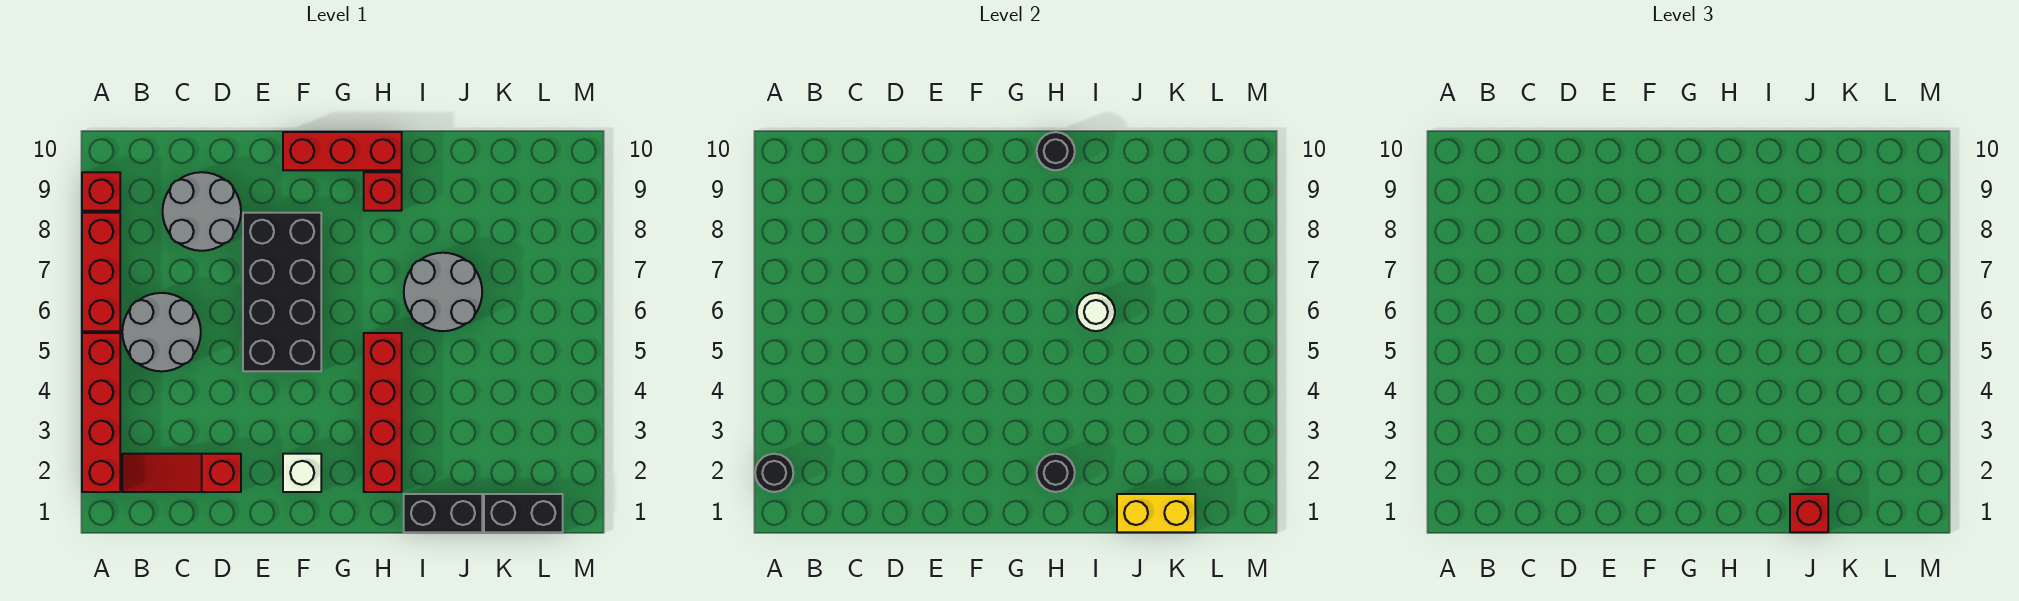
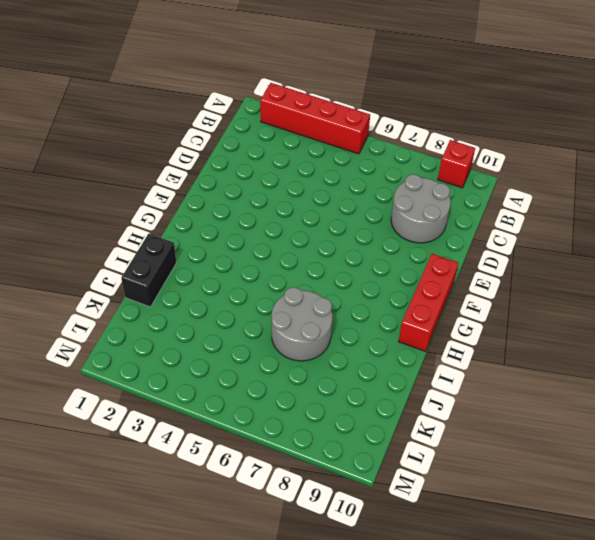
none -> red 1x3 brick [82,213,120,331]
none -> red 1x3 slope [122,454,241,492]
none -> grey 2x2 round brick [122,293,201,371]

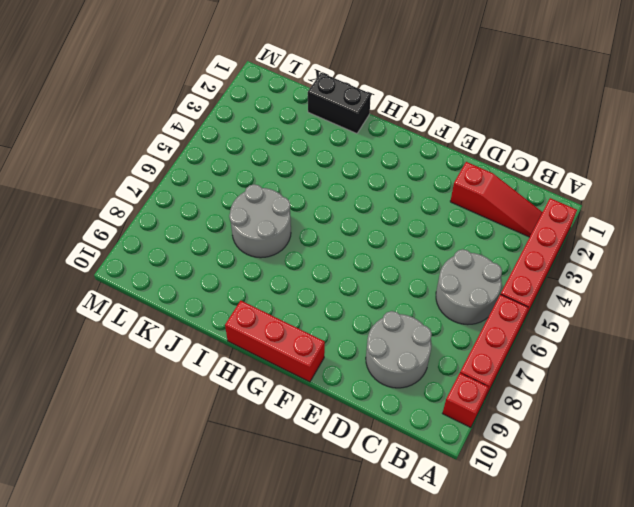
none -> black 2x4 brick [243,213,321,371]
none -> white 1x1 brick [283,454,321,492]
none -> red 1x4 brick [364,333,402,492]

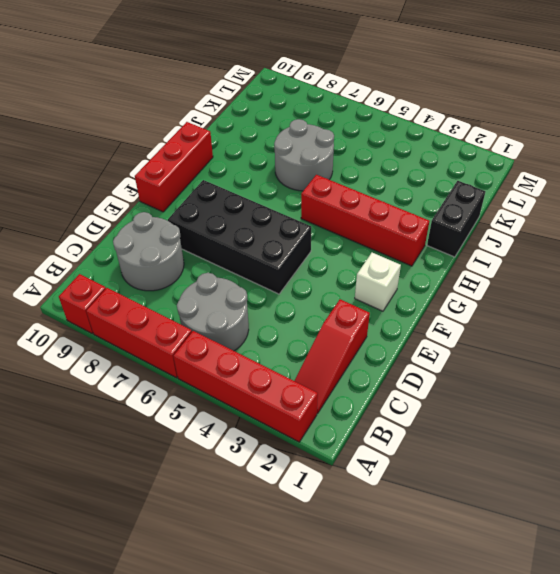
none -> red 1x1 brick [364,172,402,211]
none -> black 1x2 brick [484,494,563,532]
none -> black 1x1 round brick [755,454,793,492]

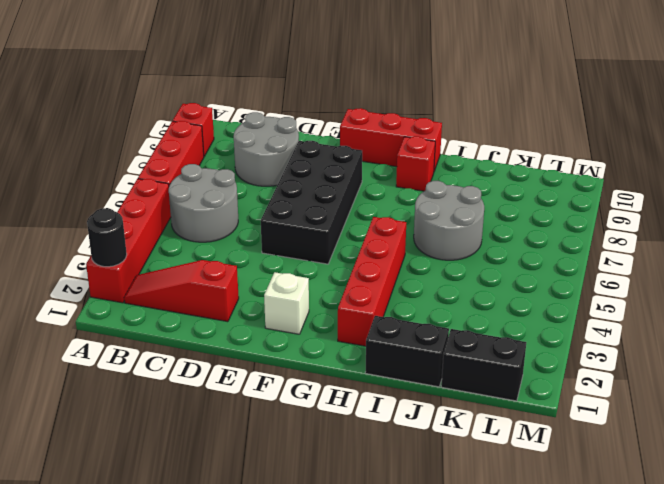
none -> black 1x1 round brick [1037,454,1075,492]
none -> black 1x1 round brick [1037,132,1075,170]
none -> white 1x1 round brick [1077,293,1115,331]

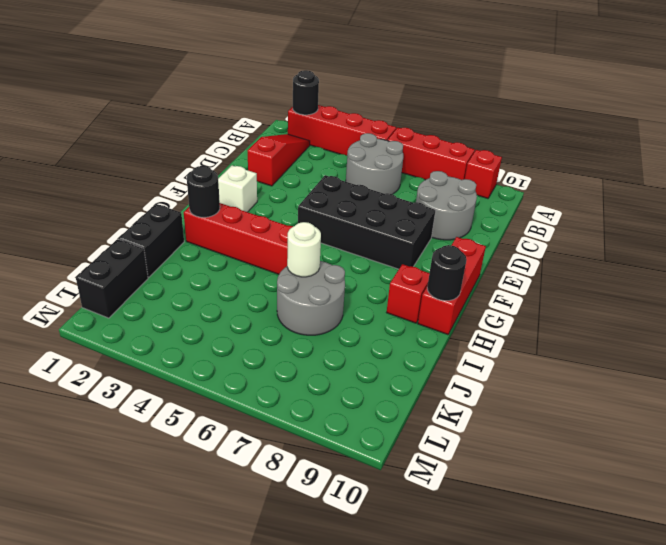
none -> yellow 1x2 brick [1117,494,1195,532]
none -> red 1x1 brick [1790,494,1828,532]

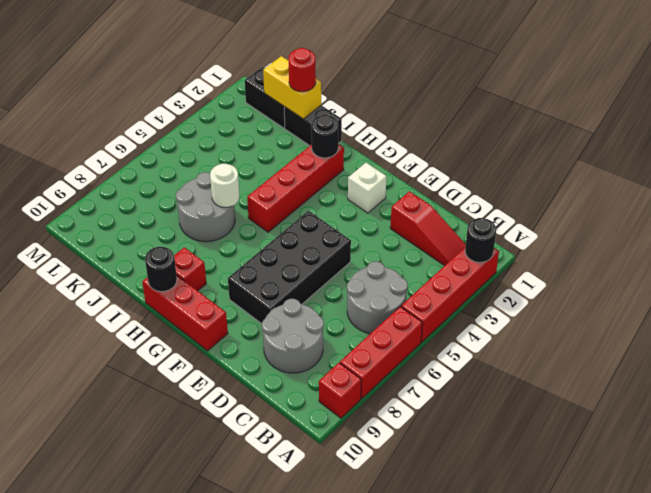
red 1x1 round brick [289,48,316,92] -> red 1x1 brick [1790,494,1828,532]

